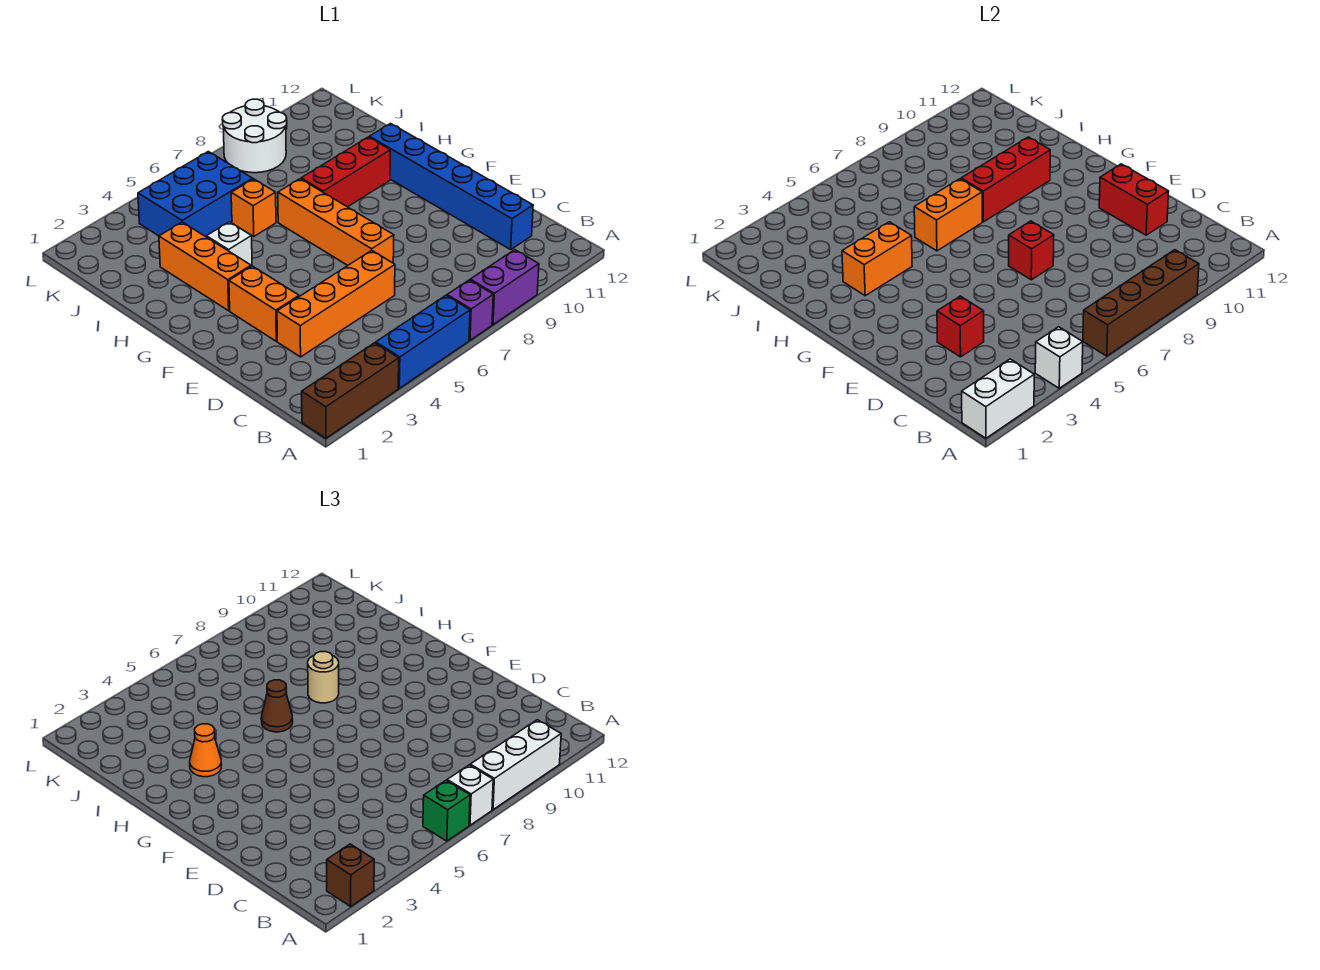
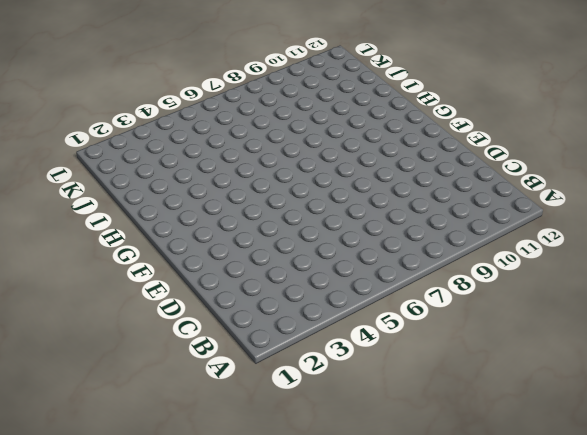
none -> brown 1x3 brick [302,343,399,438]
none -> blue 1x3 brick [376,296,470,388]
none -> purple 1x1 brick [447,280,493,340]
none -> purple 1x2 brick [470,250,539,325]

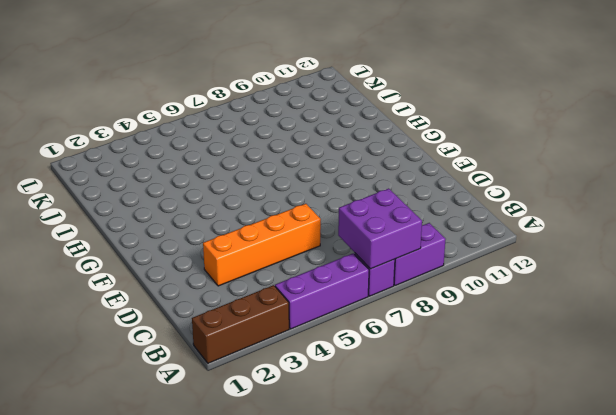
purple 1x3 brick [275,253,369,329] -> blue 1x3 brick [376,296,470,388]
purple 2x2 brick [338,188,422,269] -> brown 1x4 brick [1083,250,1199,356]
none -> blue 1x6 brick [369,124,533,249]
none -> orange 1x2 brick [229,266,299,341]
none -> orange 1x4 brick [278,179,394,265]
none -> orange 1x3 brick [159,222,251,311]

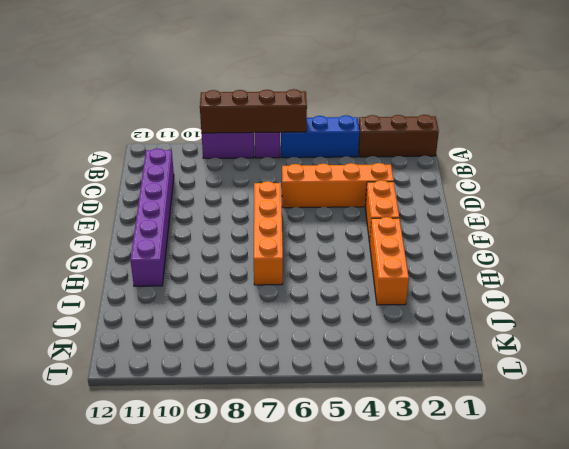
purple 1x6 brick [130,149,174,286] -> blue 1x6 brick [369,124,533,249]
none -> white 1x1 brick [206,222,252,266]
none -> red 1x3 brick [301,137,390,207]
none -> orange 1x1 brick [231,179,276,236]
none -> blue 2x3 brick [138,152,253,237]

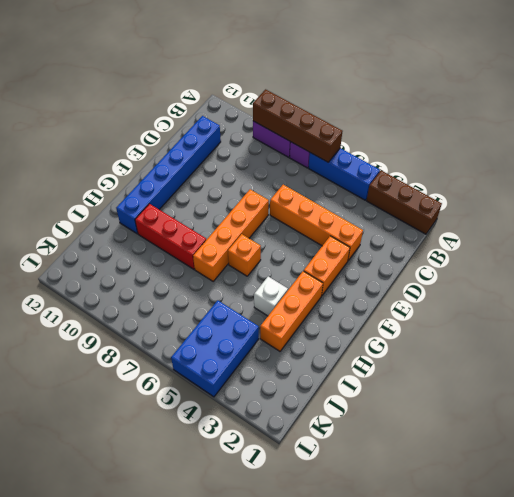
orange 1x1 brick [228,234,261,276] -> orange 1x1 brick moved to [231,179,276,236]
blue 2x3 brick [171,300,259,397] -> blue 2x3 brick turned to [138,152,253,237]
none -> white 2x2 round brick [222,99,287,173]
none -> white 1x2 brick [962,359,1034,438]
none -> white 1x1 brick [1035,327,1083,388]
none -> red 1x1 brick [937,296,984,357]

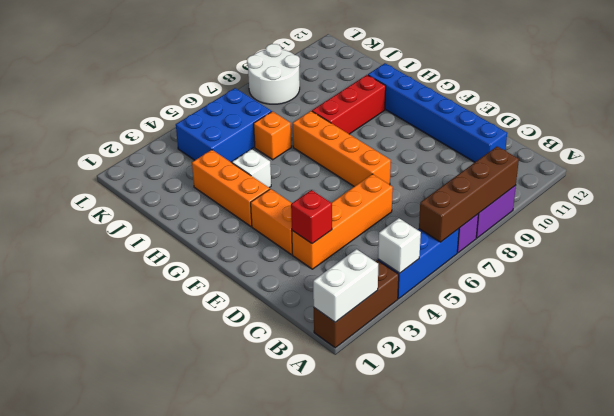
none -> red 1x2 brick [1099,164,1169,235]
none -> red 1x1 brick [1009,221,1054,280]
none -> orange 1x2 brick [842,222,912,296]
none -> orange 1x2 brick [914,179,982,251]

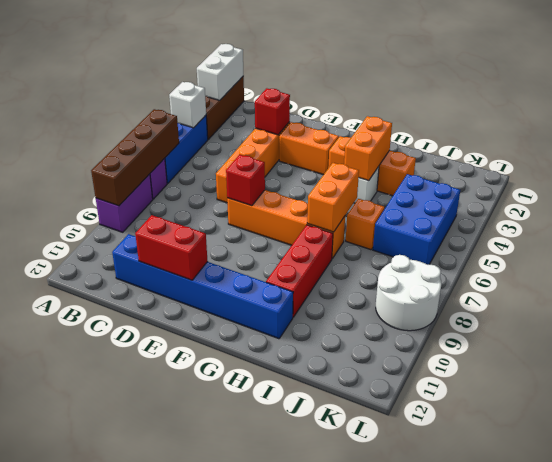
none -> red 1x3 brick [961,137,1050,222]
none -> brown 1x1 brick [327,844,374,906]
none -> green 1x1 brick [423,781,470,841]
none -> white 1x1 brick [447,765,493,825]

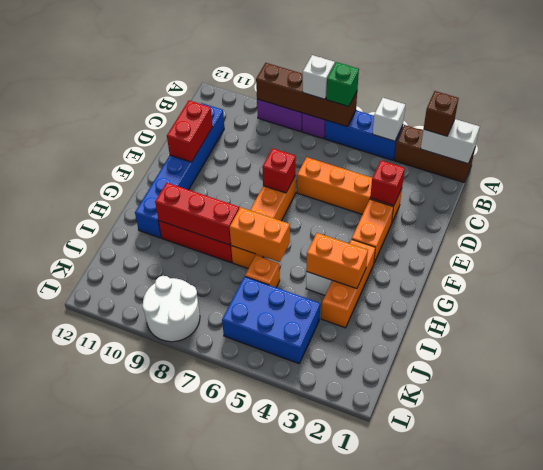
none -> white 1x3 brick [470,720,561,810]
none -> orange 1x1 cone [190,724,221,777]
none -> brown 1x1 cone [261,680,293,732]
none -> tan 1x1 round brick [308,652,339,703]

